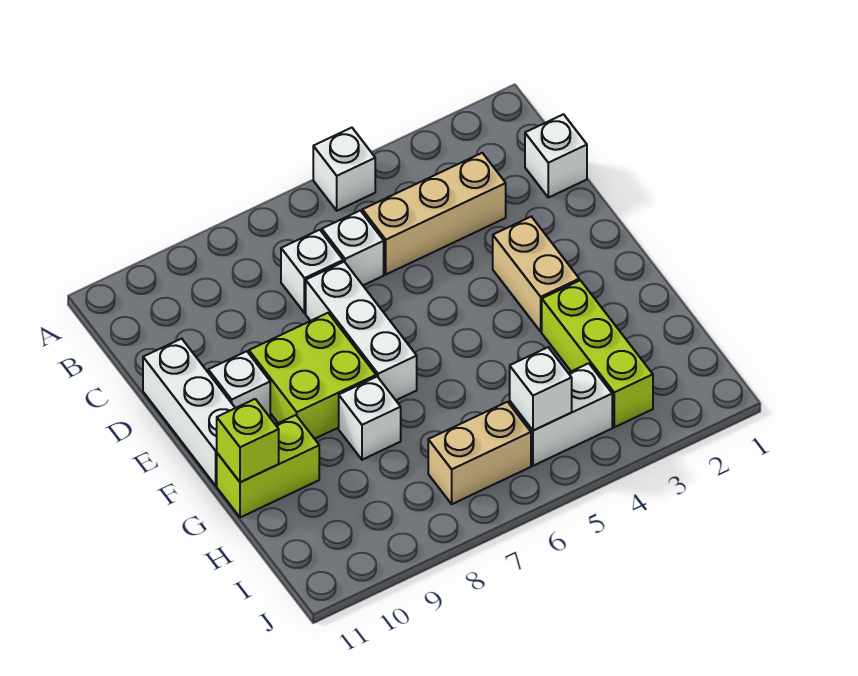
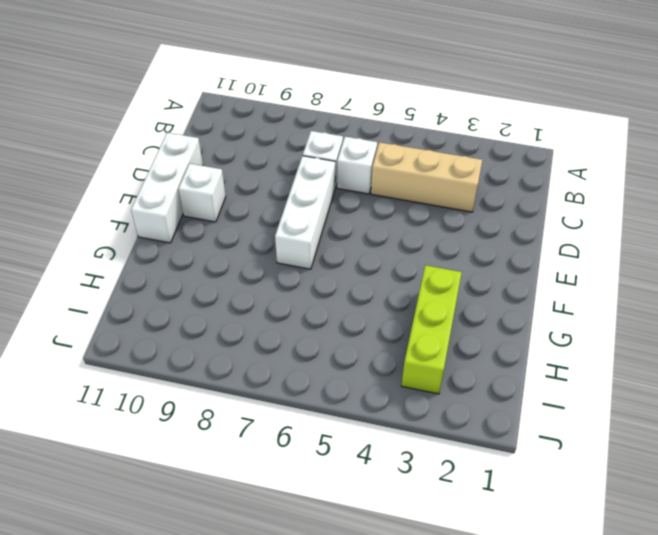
none -> white 1x1 brick [313,128,375,211]
none -> white 1x1 brick [525,114,587,198]
none -> tan 1x2 brick [493,217,579,332]

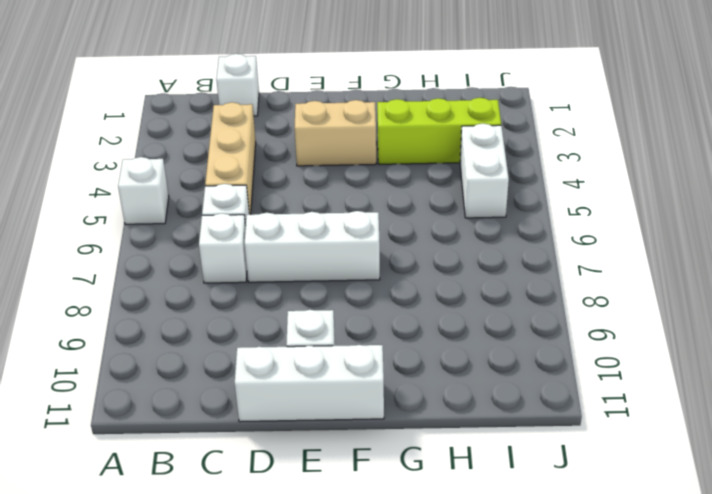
none -> lime 2x2 brick [249,313,376,439]
none -> white 1x1 brick [339,377,401,460]
none -> lime 1x2 brick [217,415,319,517]

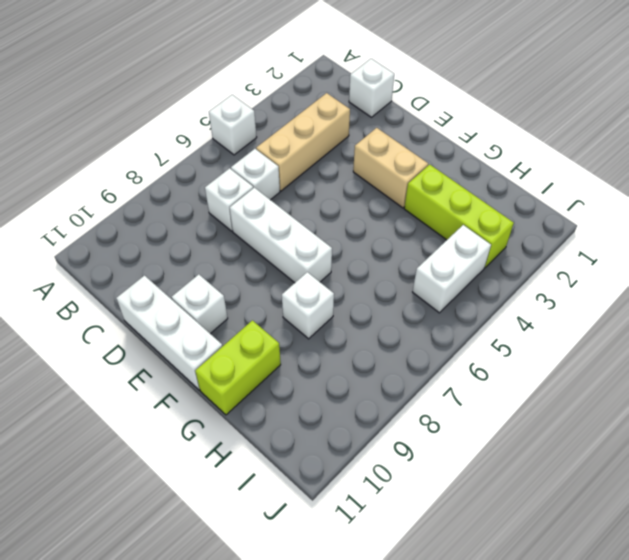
none -> lime 2x2 brick [249,313,376,439]
none -> tan 1x2 brick [428,402,531,504]
none -> lime 1x1 brick [217,399,279,482]

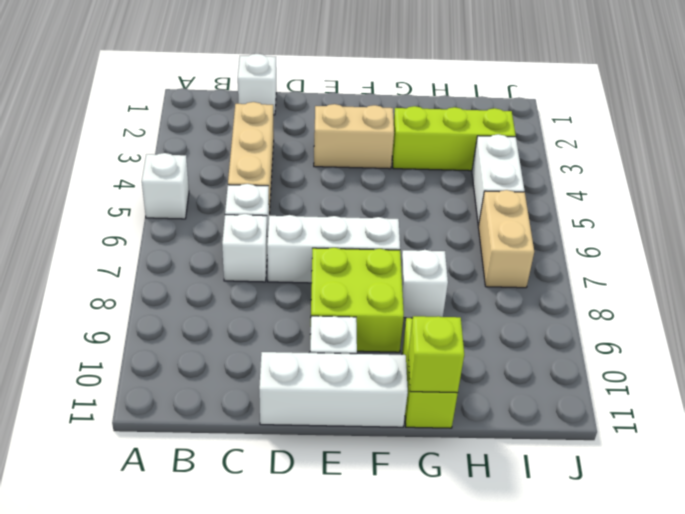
none -> white 1x1 brick [510,347,572,431]

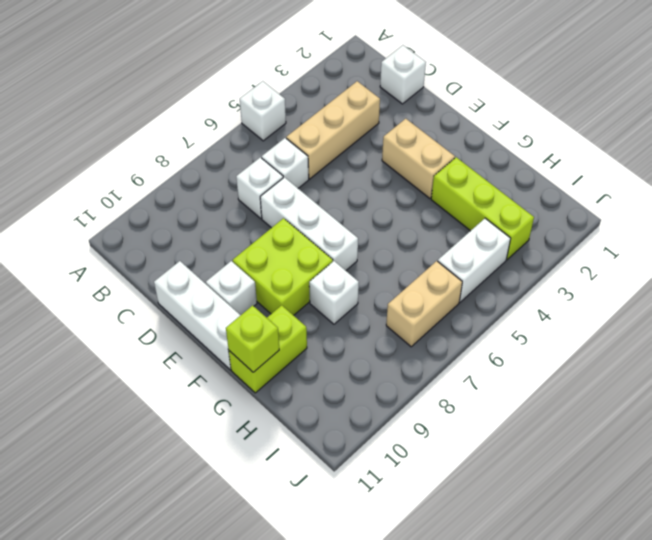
none -> white 1x1 brick [510,347,572,431]

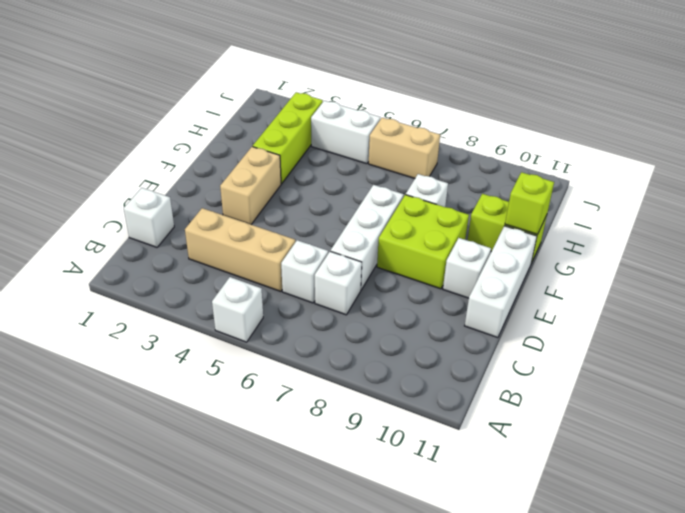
none -> white 1x1 brick [510,347,572,431]

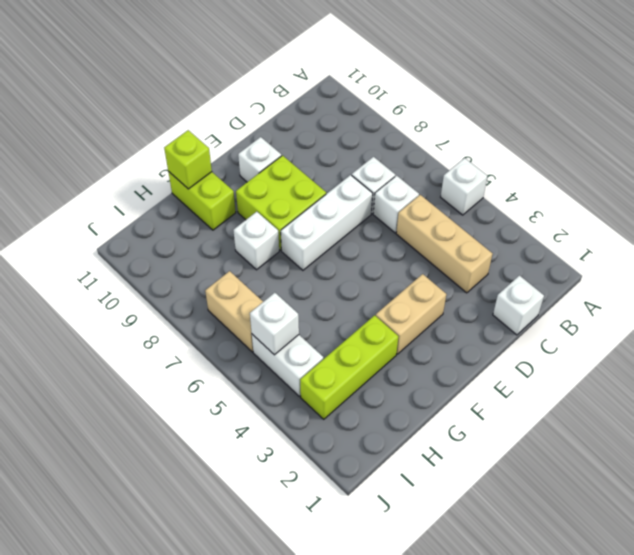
none -> white 1x3 brick [143,339,235,485]

